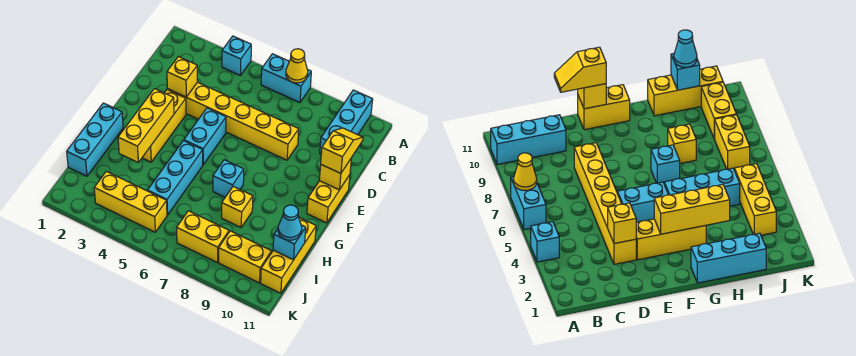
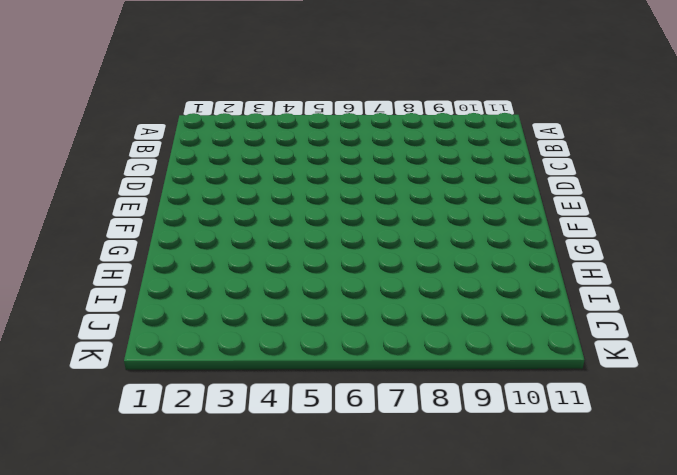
none -> cyan 1x1 brick [222,36,251,76]
none -> cyan 1x2 brick [261,54,311,103]
none -> cyan 1x3 brick [320,90,373,154]

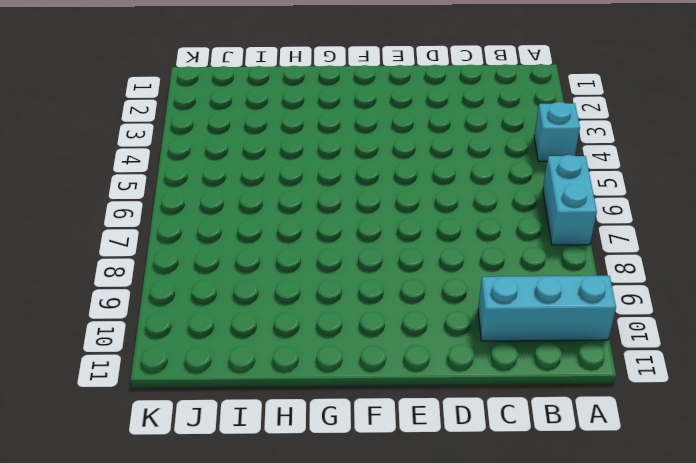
none -> yellow 1x6 brick [167,82,299,160]
none -> yellow 1x3 brick [142,90,186,162]
none -> cyan 1x2 brick [184,108,226,165]

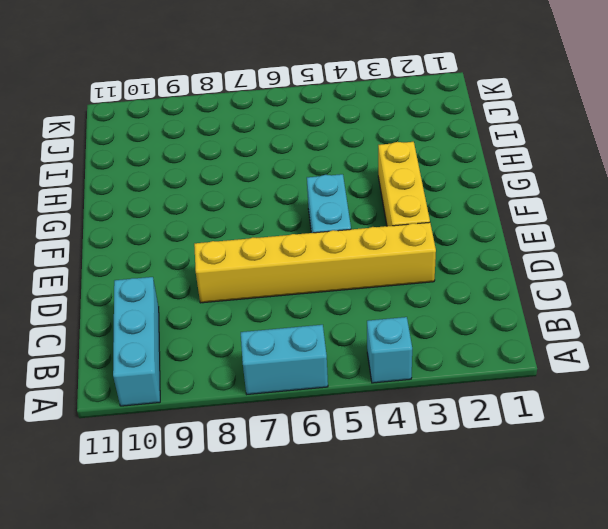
none -> yellow 1x2 brick [307,175,350,223]
none -> cyan 1x3 brick [67,103,123,176]
none -> cyan 1x3 brick [148,141,203,215]

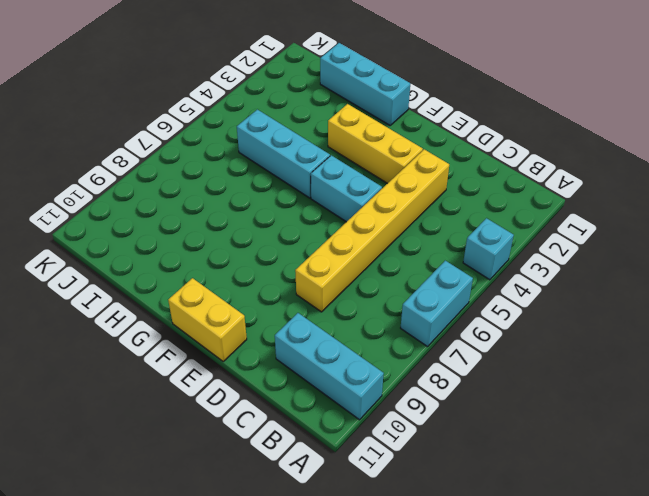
none -> cyan 1x1 brick [213,160,244,197]
none -> yellow 1x1 brick [222,186,253,227]
none -> yellow 1x3 brick [261,218,316,293]

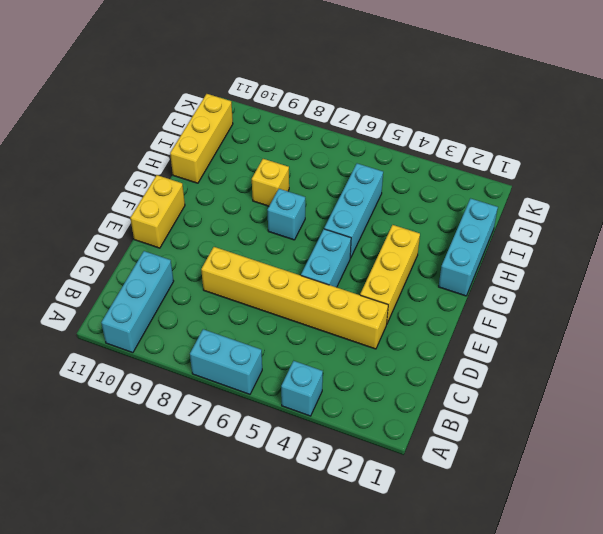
none -> yellow 1x3 brick [94,171,167,232]
none -> yellow 1x2 brick [177,211,229,263]
none -> yellow 1x2 brick [219,231,272,283]

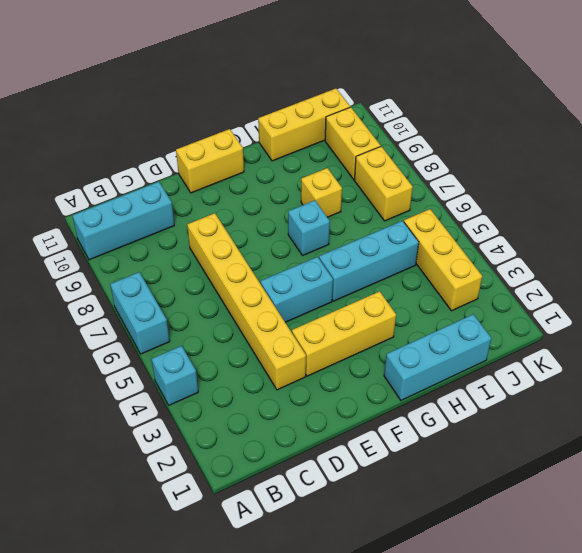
none -> yellow 1x1 cone [286,49,308,83]
none -> yellow 1x1 brick [167,57,198,97]
none -> yellow 1x1 brick [319,158,352,190]

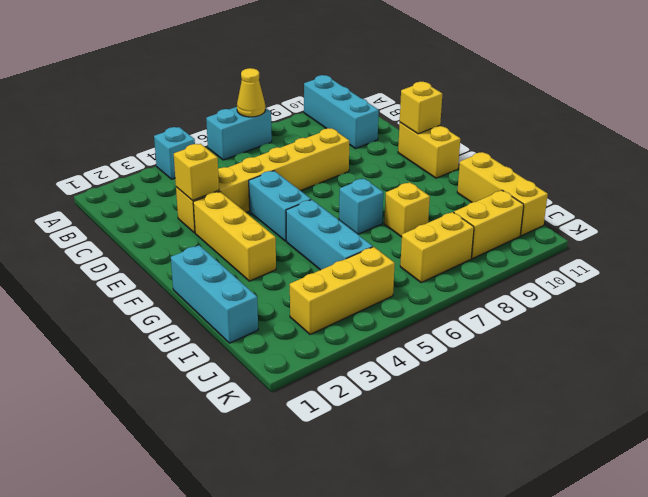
none -> yellow 1x3 brick [118,89,174,162]
none -> cyan 1x1 brick [273,225,306,260]
none -> yellow 1x2 slope [321,128,363,173]

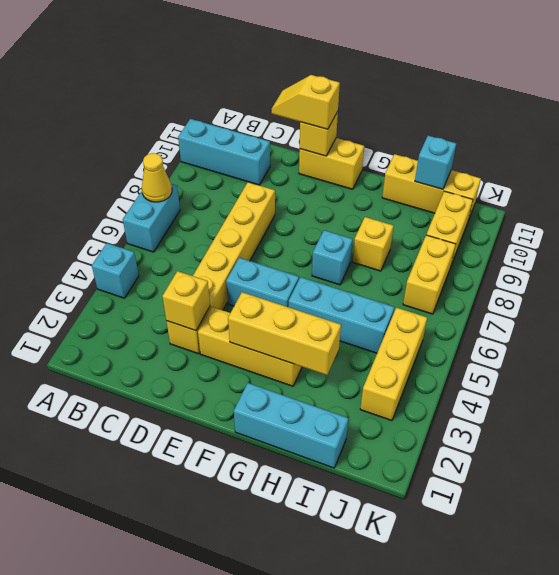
none -> cyan 1x1 cone [278,205,302,240]

